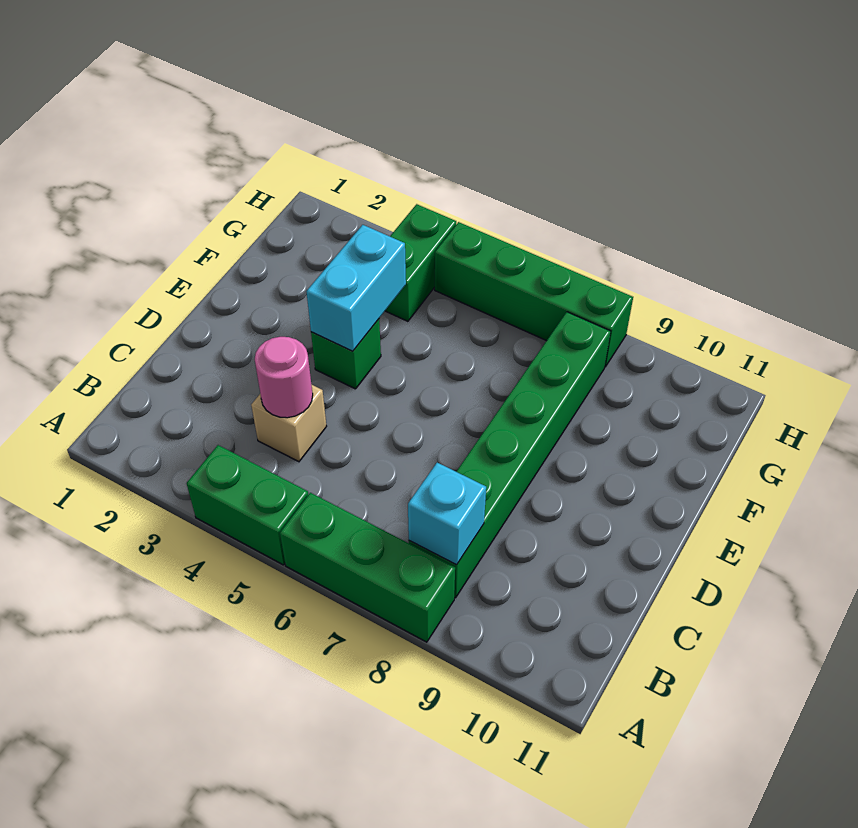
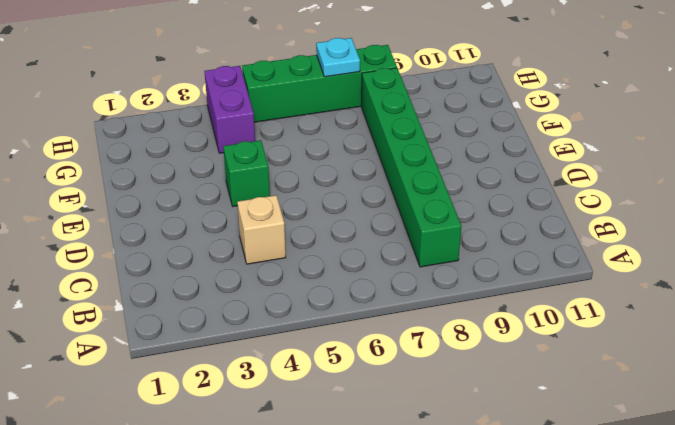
purple 1x2 brick [204,66,255,153] -> green 1x2 brick [385,204,456,321]
cyan 1x1 plate [316,38,360,77] -> none
none -> green 1x2 brick [187,445,308,565]
none -> green 1x3 brick [280,493,455,642]

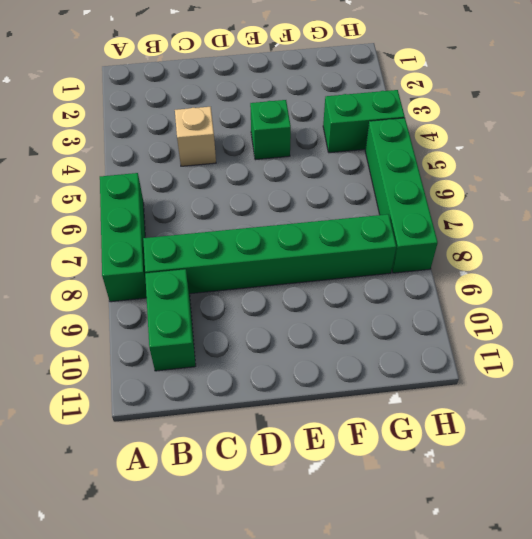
green 1x2 brick [145,269,196,371] -> green 1x2 brick moved to [187,445,308,565]
none -> cyan 1x1 brick [408,463,486,565]
none -> pink 1x1 round brick [255,337,313,418]

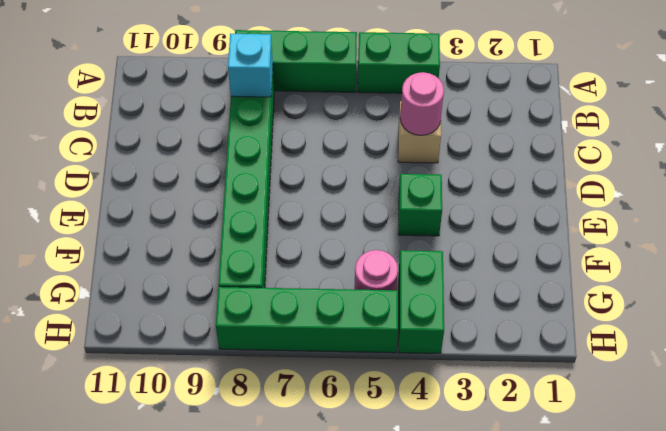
pink 1x1 round brick [354,250,398,290] -> none
none -> cyan 1x2 brick [306,225,406,351]

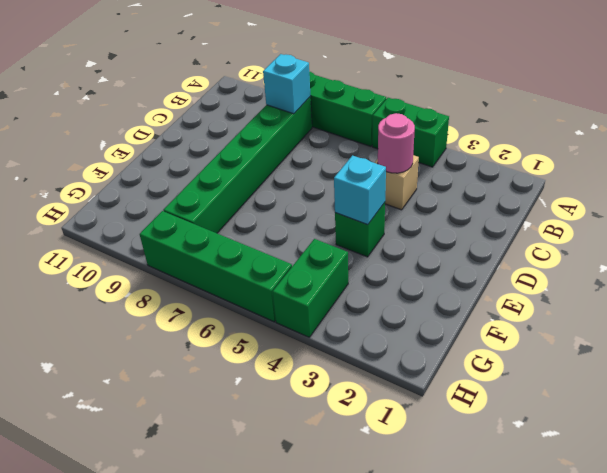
cyan 1x1 brick [334,155,386,225] -> cyan 1x2 brick [306,225,406,351]

